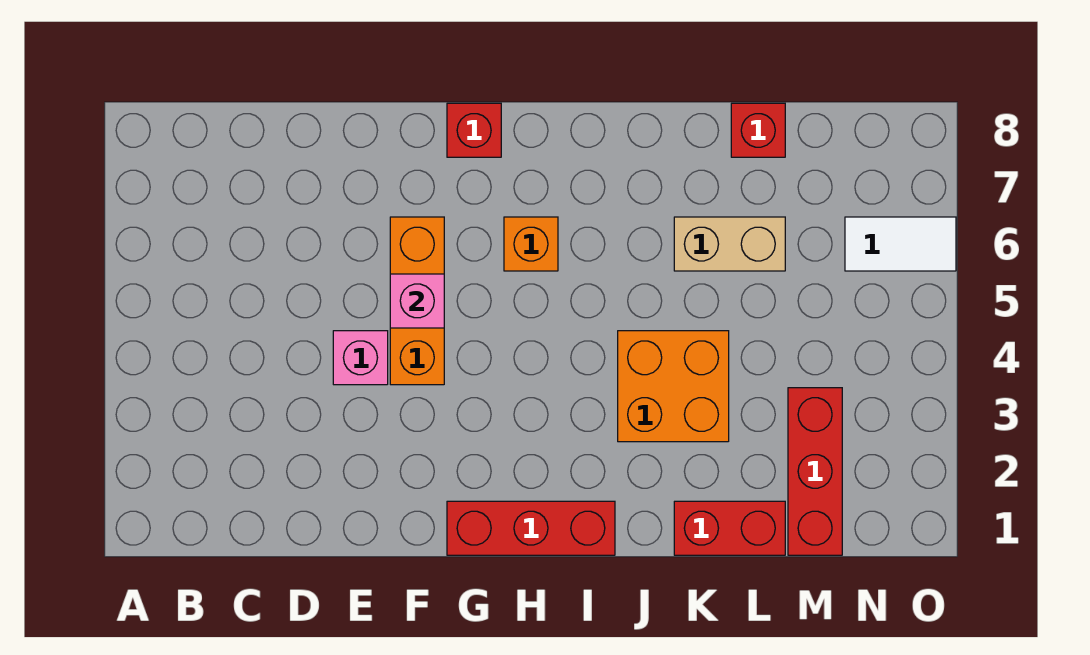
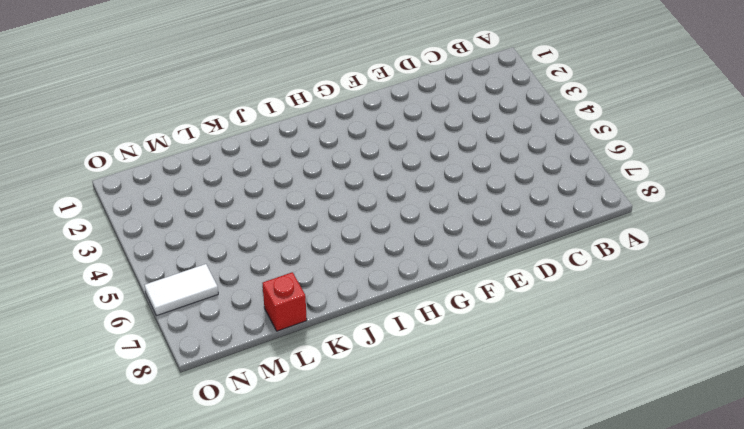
none -> pink 1x1 brick [333,331,388,385]
none -> orange 1x3 brick [390,217,444,385]
none -> red 1x3 brick [447,501,615,555]

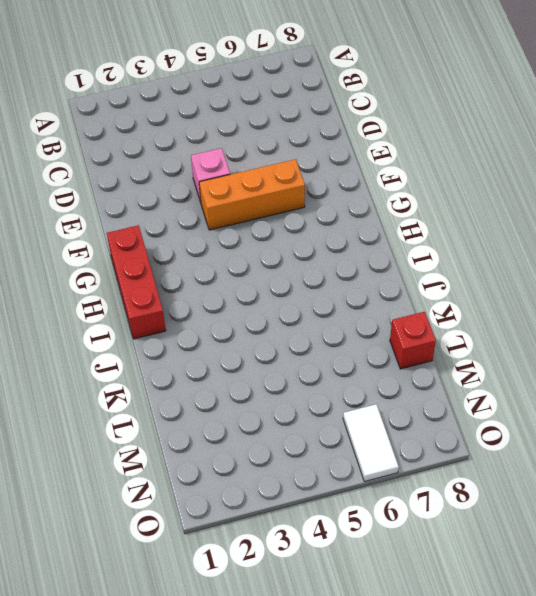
none -> red 1x1 brick [447,103,501,157]
none -> orange 1x1 brick [504,217,558,271]
none -> orange 2x2 brick [618,331,729,442]

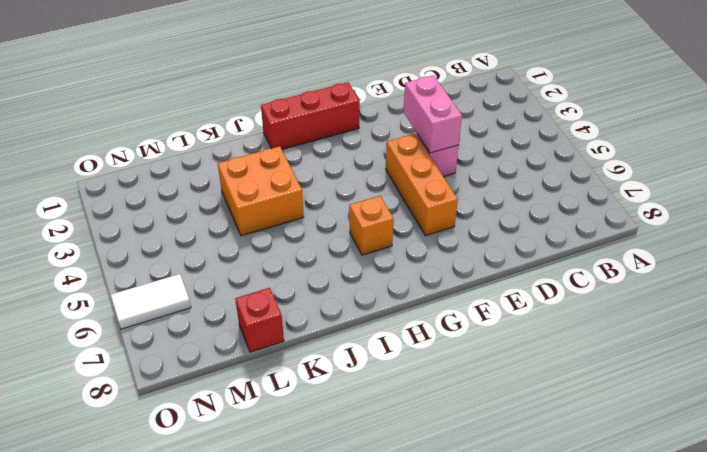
pink 1x2 brick [404,75,462,153] -> none
none -> red 1x1 brick [447,103,501,157]
none -> red 1x2 brick [674,501,785,555]
none -> tan 1x2 brick [674,217,785,271]

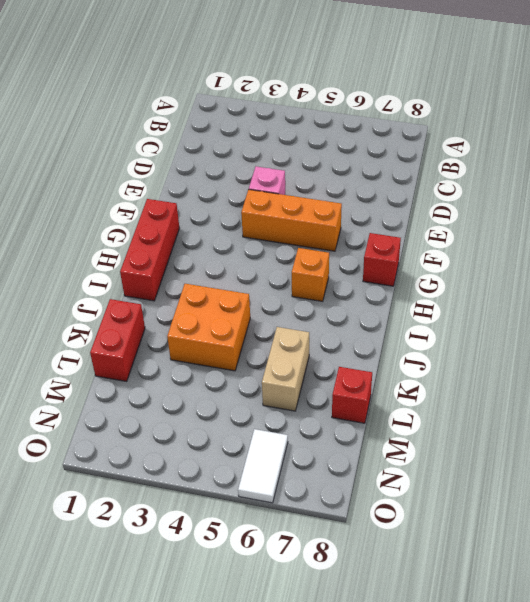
none -> red 1x3 brick [788,388,842,555]
none -> pink 1x1 brick [390,274,444,328]

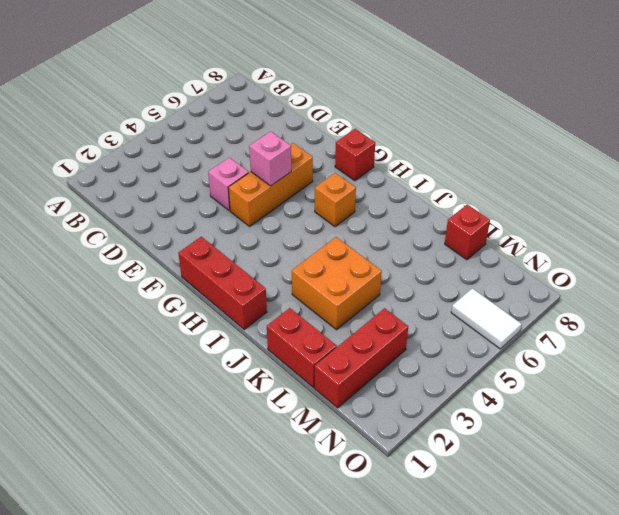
none -> tan 1x2 brick [674,217,785,271]

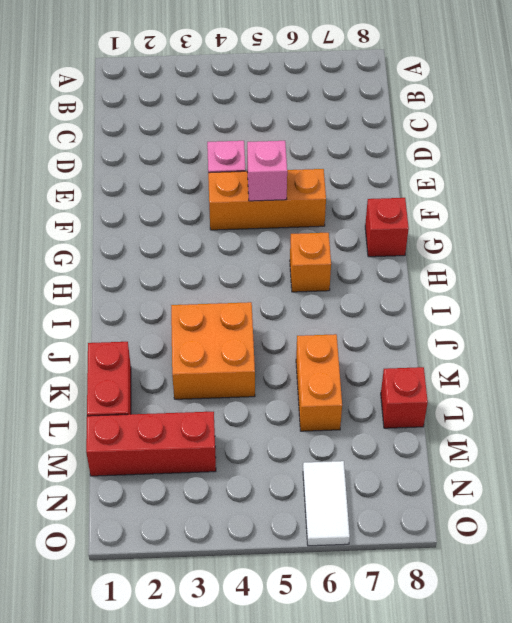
orange 1x2 brick [296,334,342,431] -> tan 1x2 brick [674,217,785,271]
none -> red 1x3 brick [447,501,615,555]

